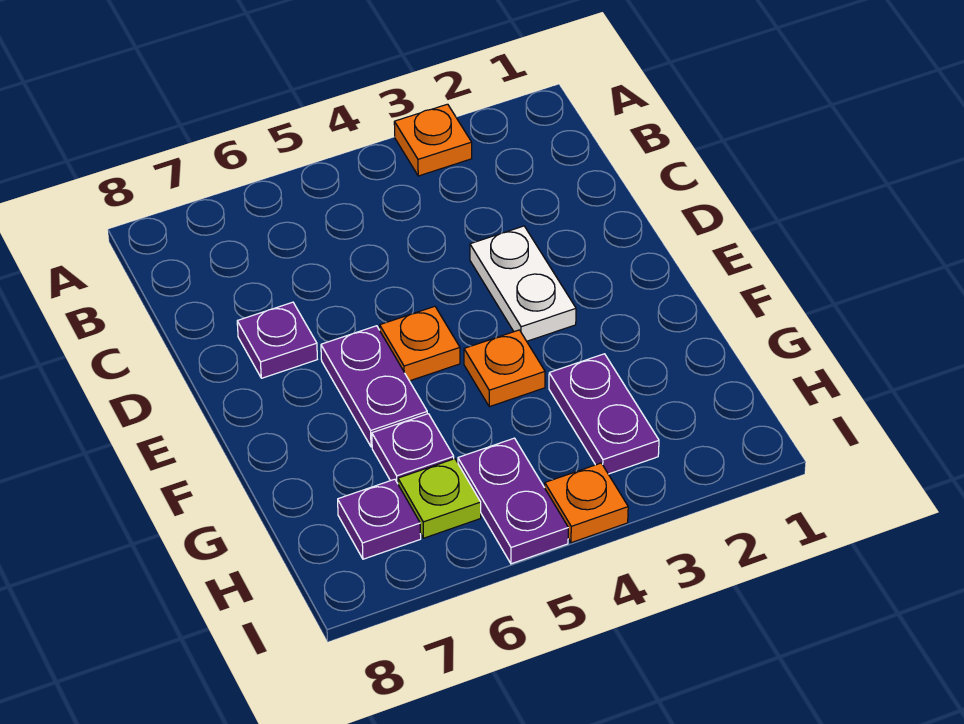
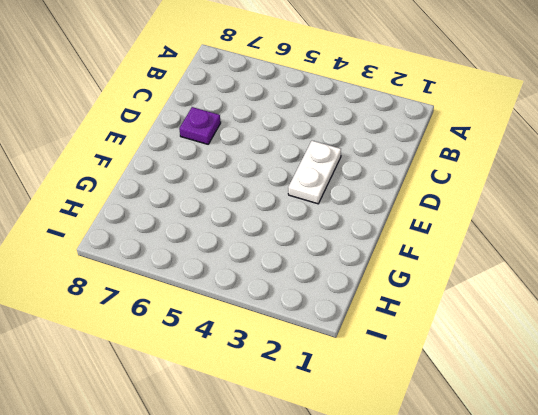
none -> orange 1x1 plate [394,104,472,176]
none -> orange 1x1 plate [380,306,460,381]
none -> purple 1x2 plate [321,326,427,447]

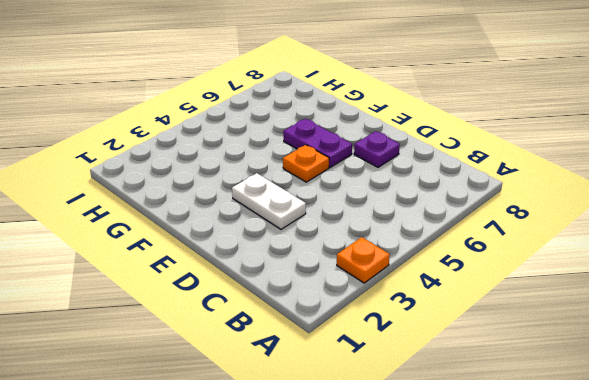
none -> orange 1x1 plate [464,330,545,407]
none -> purple 1x2 plate [549,354,659,474]
none -> purple 1x1 plate [372,414,454,483]

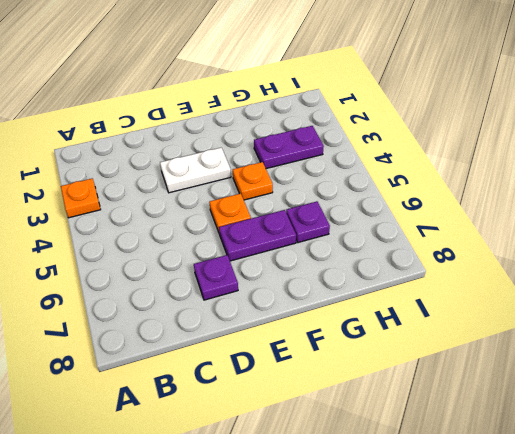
none -> purple 1x2 plate [458,438,568,564]
none -> lime 1x1 plate [398,459,481,538]
none -> purple 1x1 plate [338,479,421,559]

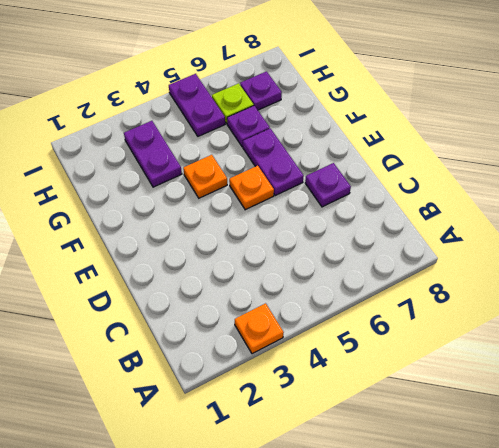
none -> white 1x2 plate [470,226,576,341]
none -> orange 1x1 plate [545,463,628,543]

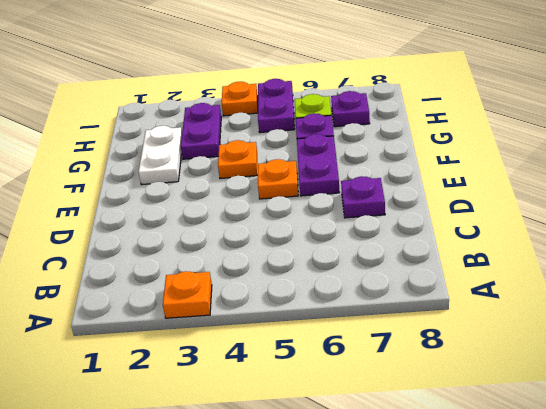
white 1x2 plate [139,126,182,185] -> white 1x2 plate moved to [470,226,576,341]

